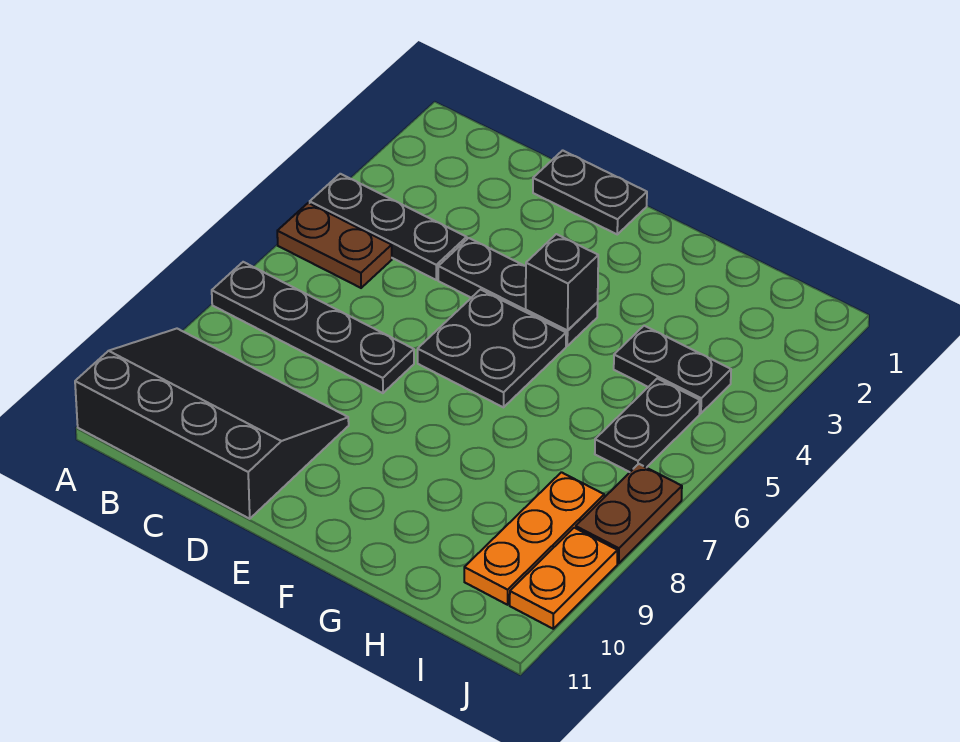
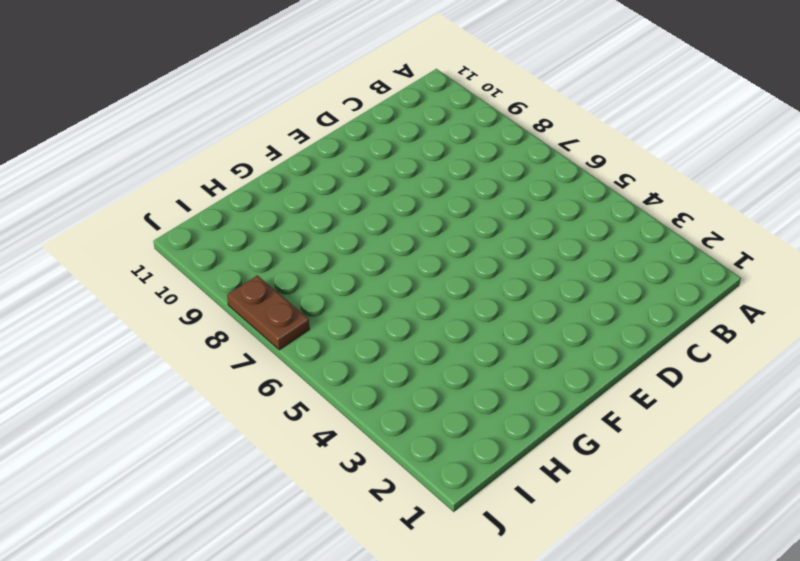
none -> black 1x3 plate [310,174,467,280]
none -> brown 1x2 plate [277,203,392,288]
none -> black 1x4 plate [212,262,414,393]

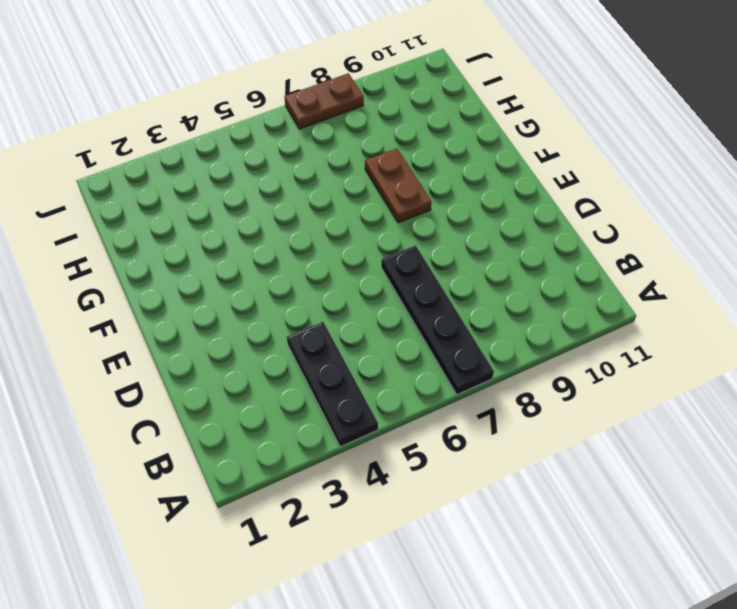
brown 1x2 plate [365,148,432,223] -> brown 1x2 plate moved to [277,203,392,288]
none -> black 3x4 slope [75,329,349,519]
none -> black 1x2 plate [533,150,647,234]
none -> black 1x3 plate [438,238,598,346]

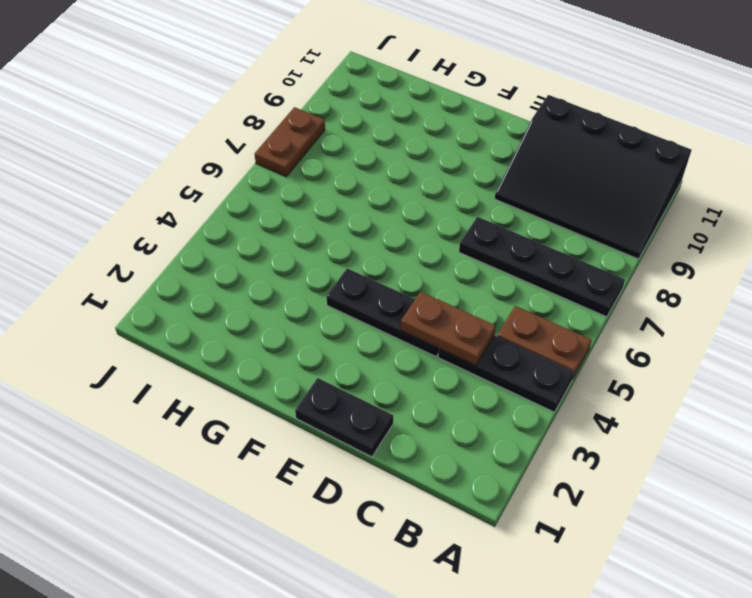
brown 1x2 plate [401,292,496,365] -> none
none -> black 2x2 plate [418,290,566,407]
none -> black 1x2 plate [614,326,731,413]
none -> black 1x2 plate [595,379,700,472]

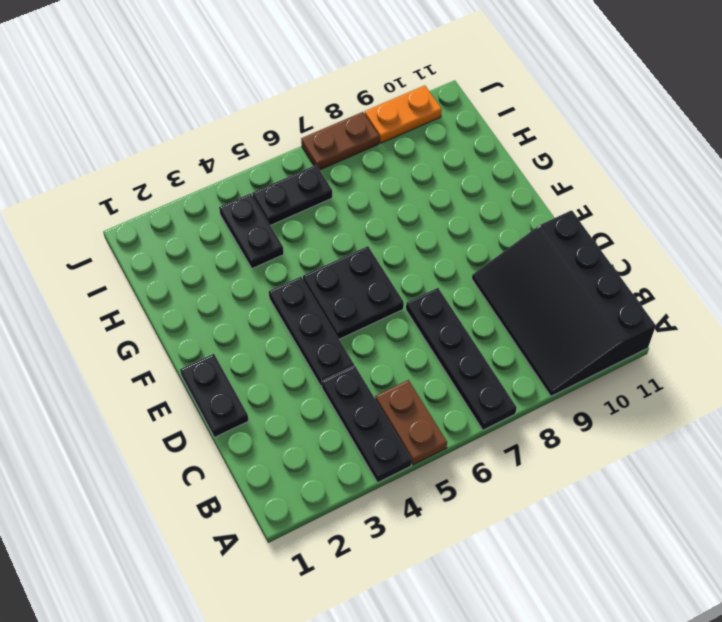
none -> orange 1x3 plate [464,472,604,605]
none -> black 1x1 brick [526,234,598,330]

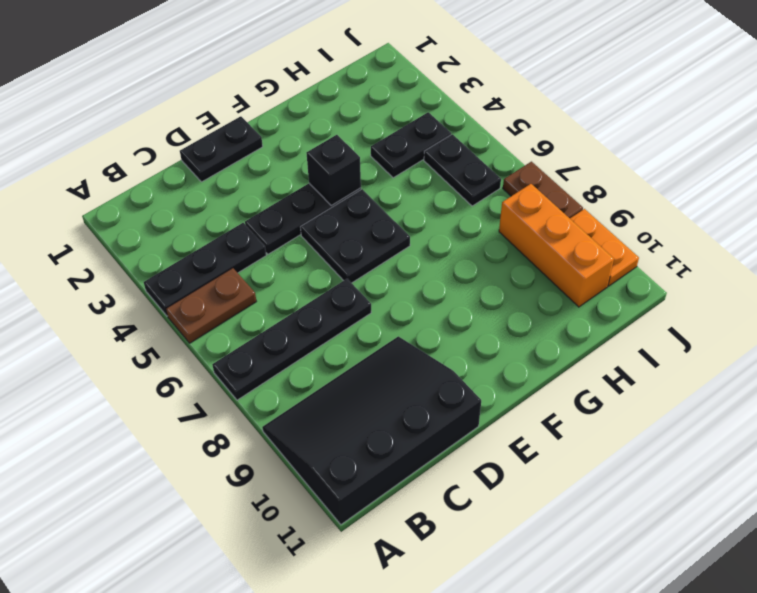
orange 1x3 brick [499,184,614,307] -> orange 1x3 plate [464,472,604,605]

